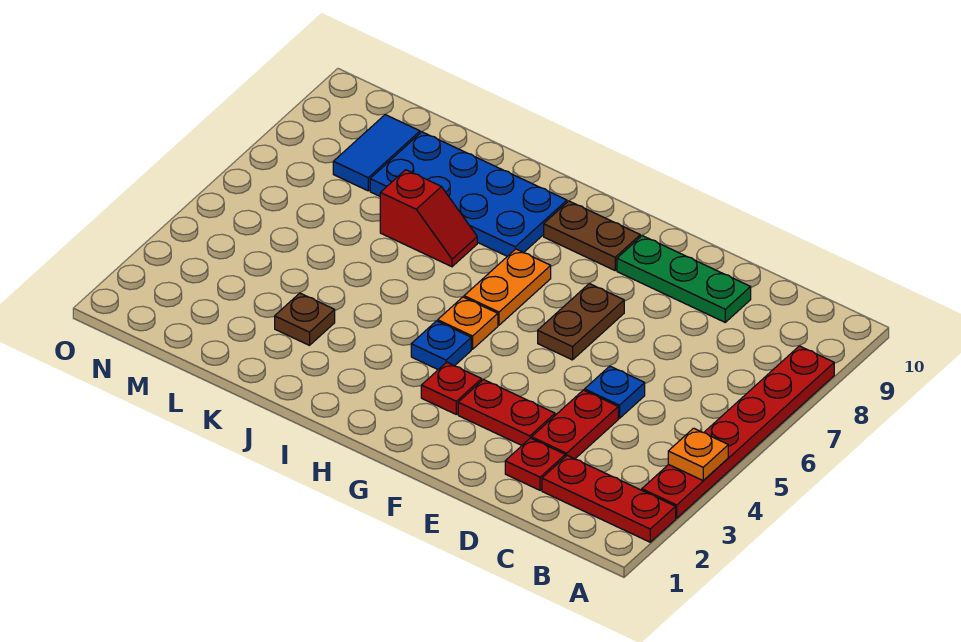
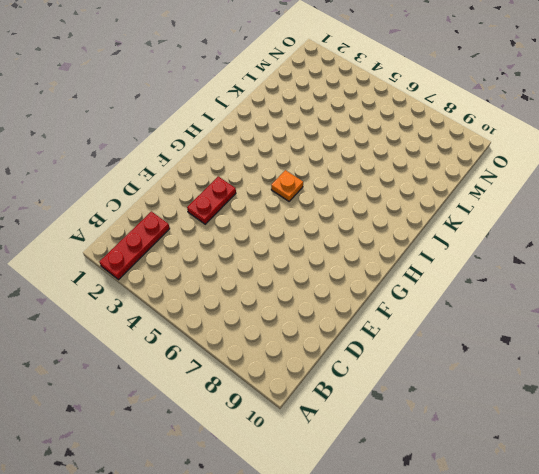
none -> red 1x6 plate [642,346,834,518]
none -> red 1x1 plate [505,438,565,490]
none -> red 1x2 plate [532,390,618,459]

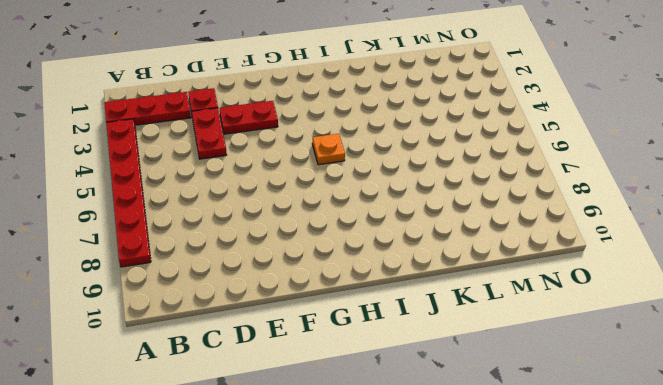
none -> blue 1x1 plate [585,366,645,418]
none -> green 1x3 plate [617,236,751,322]
none -> brown 1x2 plate [538,284,624,360]

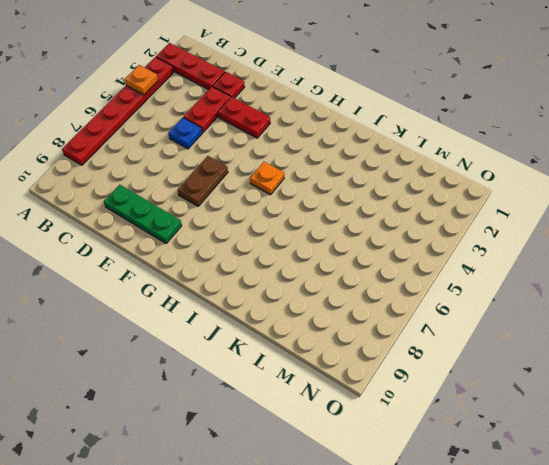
none -> red 1x1 plate [421,362,482,414]
none -> brown 1x2 plate [544,201,640,270]
none -> blue 1x1 plate [411,321,471,370]

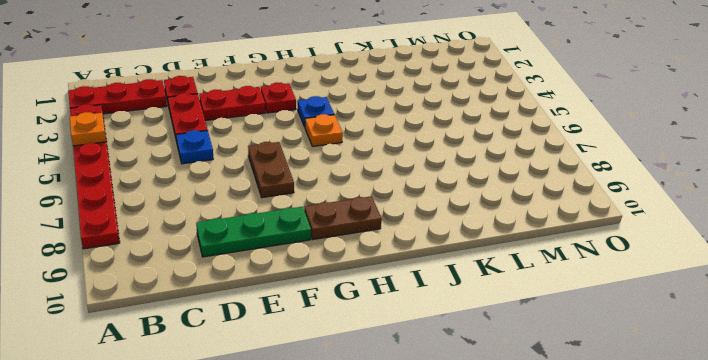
none -> orange 1x2 plate [464,249,551,325]
none -> blue 2x4 plate [370,132,567,256]
none -> red 1x2 slope [380,170,477,267]

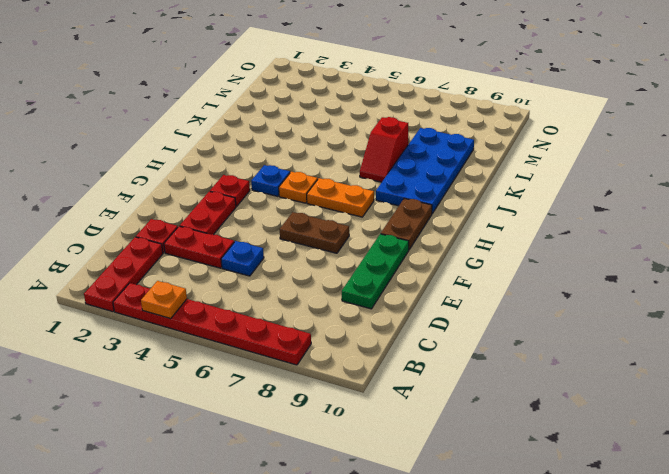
none -> brown 1x1 plate [275,293,335,345]
none -> blue 1x2 tile [333,115,420,191]

